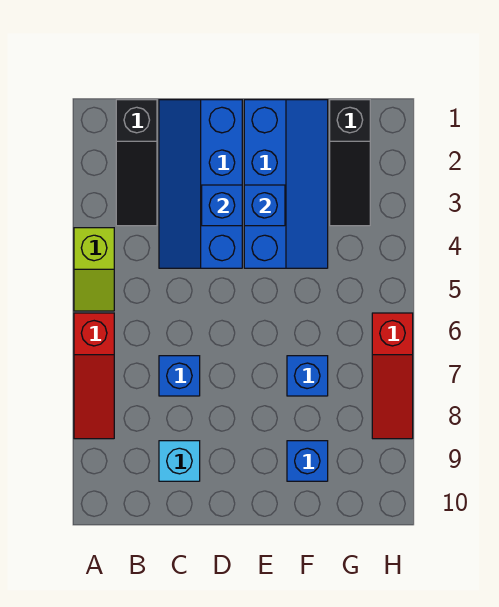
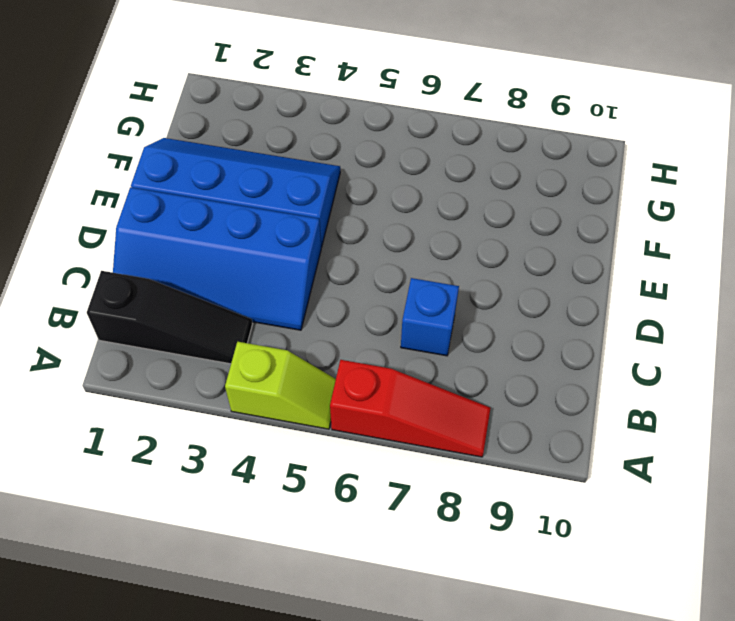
none -> cyan 1x1 brick [159,441,200,481]
none -> blue 1x1 brick [287,356,328,396]
none -> blue 1x1 brick [287,441,328,481]

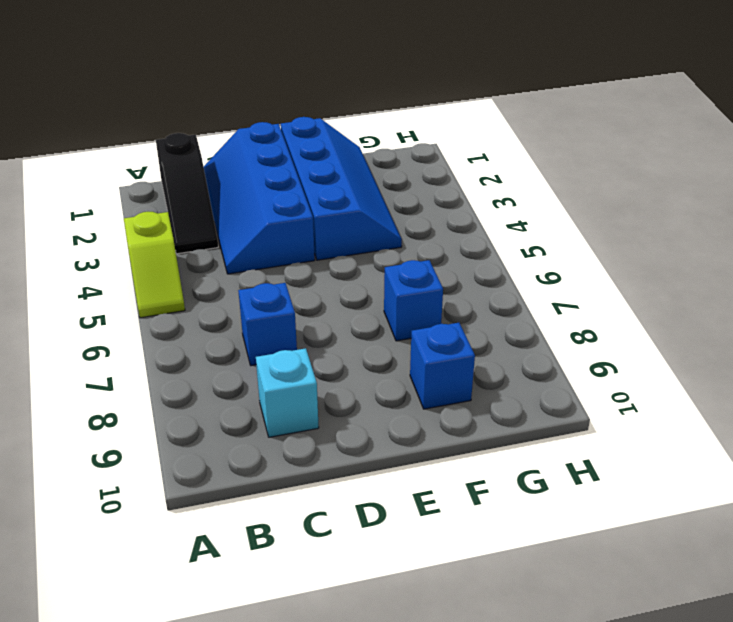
none -> red 1x3 slope [74,313,114,439]
none -> black 1x3 slope [330,100,370,226]
none -> red 1x3 slope [372,313,413,439]

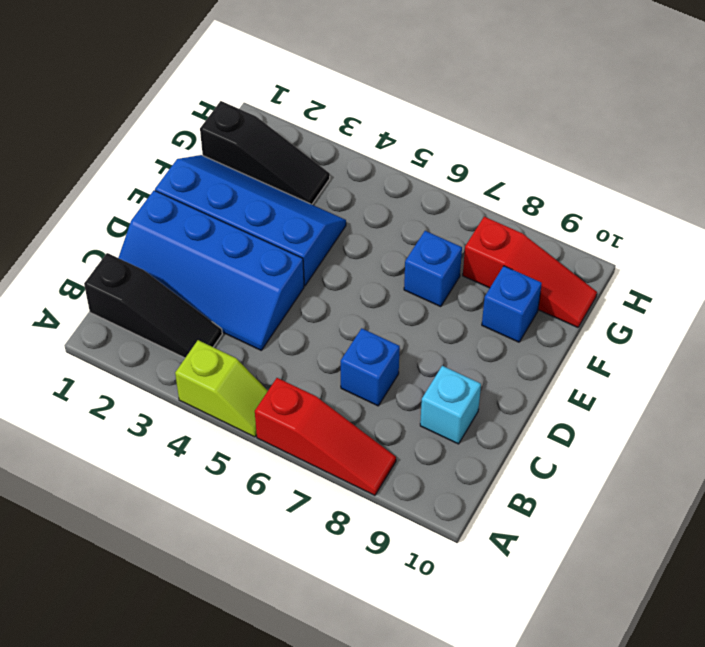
red 1x3 slope [463,217,597,327] -> red 1x3 slope moved to [372,313,413,439]
none -> blue 1x1 brick [202,185,242,226]
none -> blue 1x1 brick [244,185,285,226]

